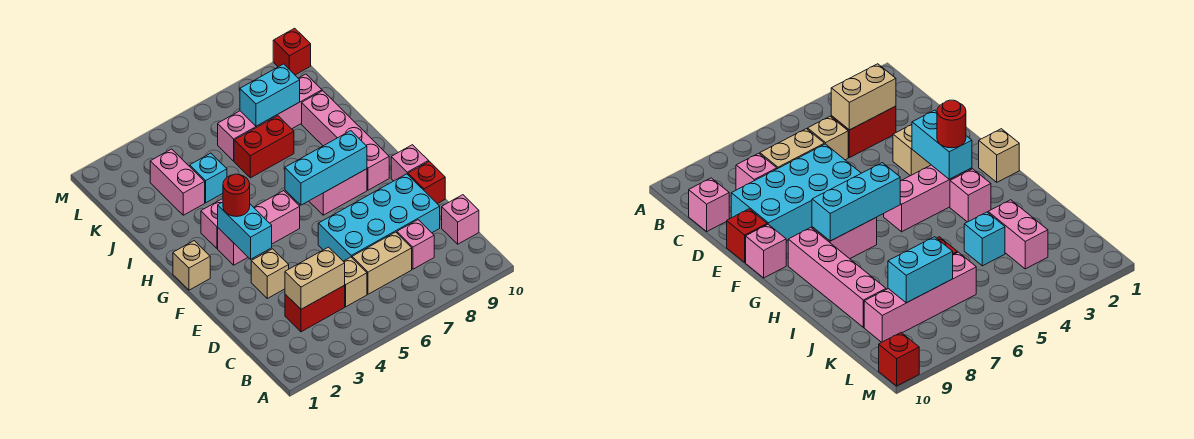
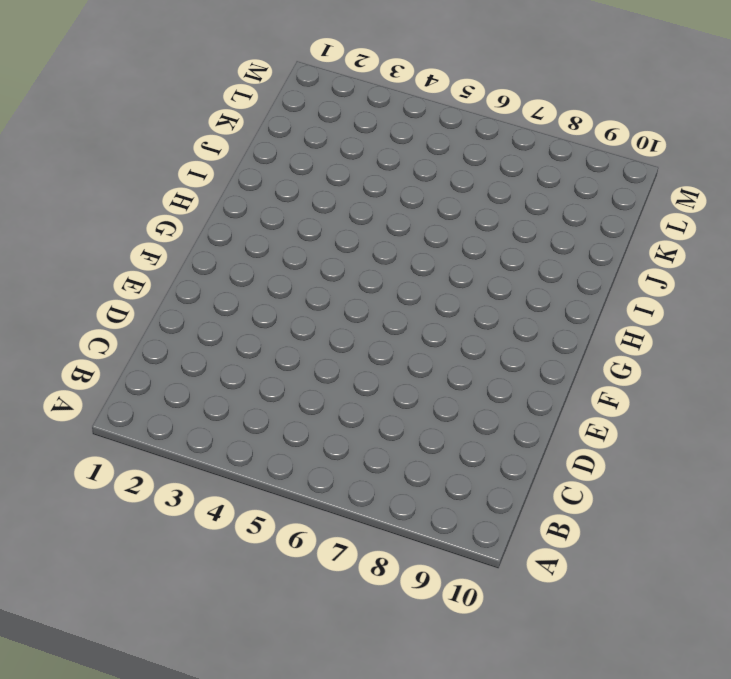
none -> red 1x2 brick [285,285,345,332]
none -> tan 1x1 brick [343,257,367,307]
none -> tan 1x2 brick [352,232,412,294]

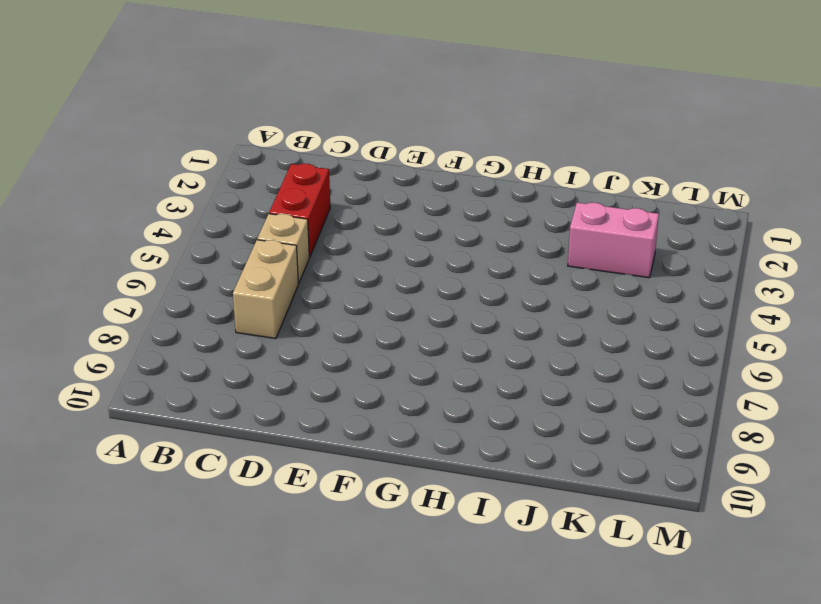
none -> pink 1x1 brick [397,220,434,269]
none -> pink 1x1 brick [442,195,479,244]
none -> cyan 2x4 brick [318,174,440,261]

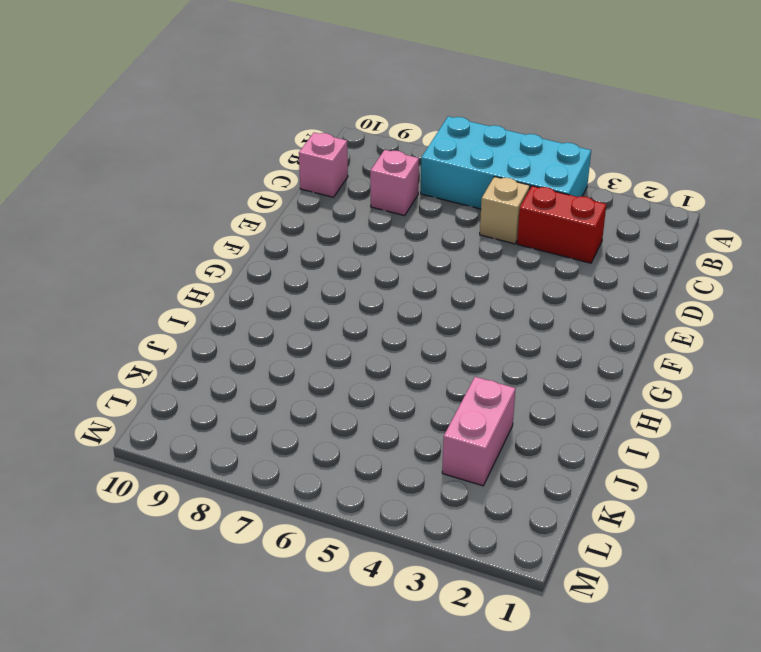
cyan 2x4 brick [421,116,591,209] -> cyan 2x4 brick moved to [318,174,440,261]
none -> tan 1x2 brick [352,232,412,294]
none -> tan 1x1 brick [251,249,289,298]
none -> red 1x1 brick [408,161,445,204]

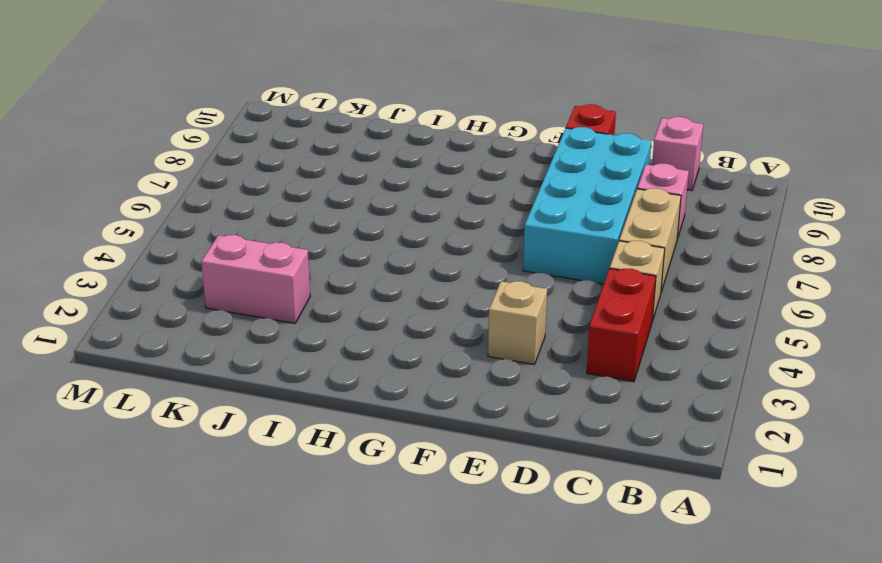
none -> pink 1x1 brick [391,145,429,181]
none -> tan 1x1 brick [173,241,210,290]
none -> pink 1x3 brick [218,191,300,265]

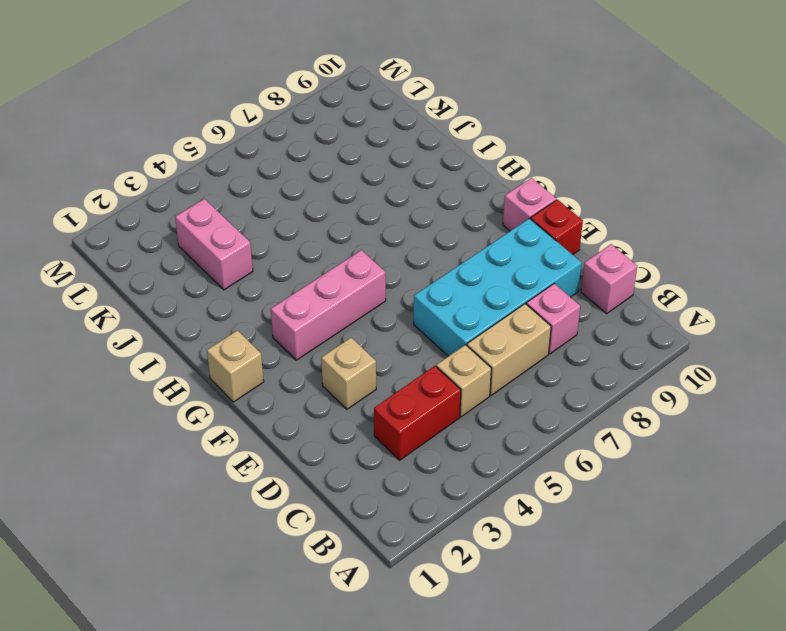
none -> pink 1x2 brick [309,169,367,215]
none -> pink 1x4 brick [302,91,389,190]
none -> pink 1x1 brick [201,199,223,248]

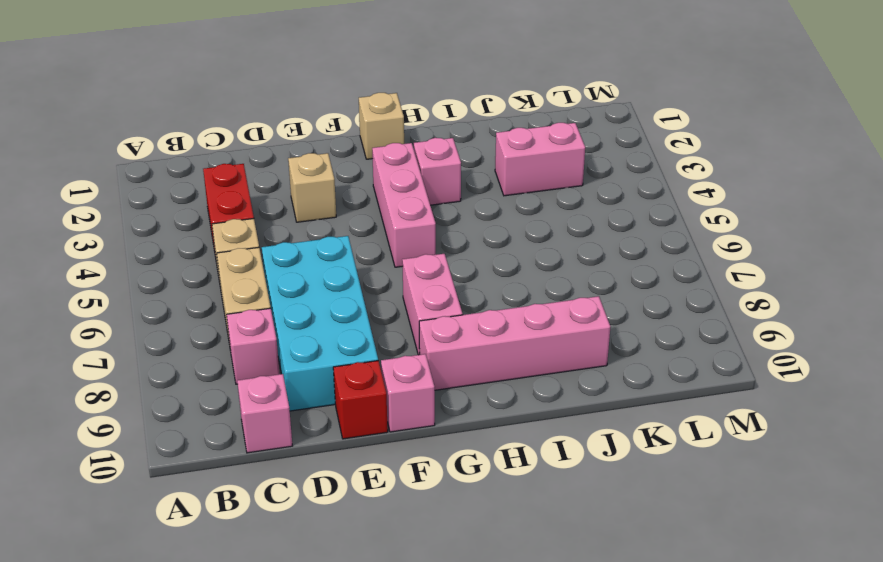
none -> cyan 1x1 brick [190,153,227,203]
none -> red 1x2 brick [234,116,294,178]
none -> pink 1x4 brick [218,74,322,161]

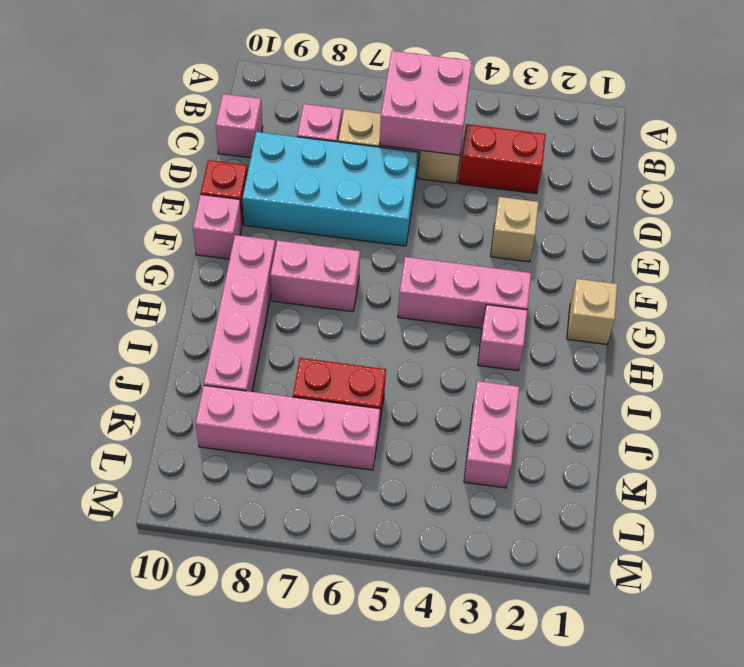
pink 2x2 brick [379,51,472,155] -> none
none -> cyan 1x1 brick [190,153,227,203]
none -> red 1x1 brick [273,28,311,75]
none -> tan 1x2 brick [285,247,345,309]

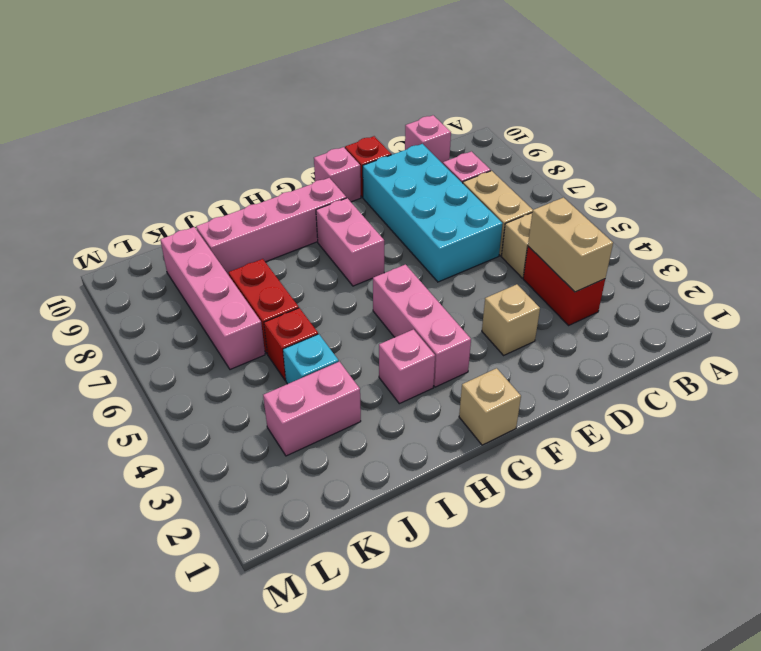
red 1x1 brick [264,308,318,381] -> red 1x1 brick moved to [273,28,311,75]
none -> cyan 1x2 brick [218,202,272,259]
none -> cyan 1x3 brick [285,131,367,205]
none -> cyan 1x2 brick [240,64,300,126]

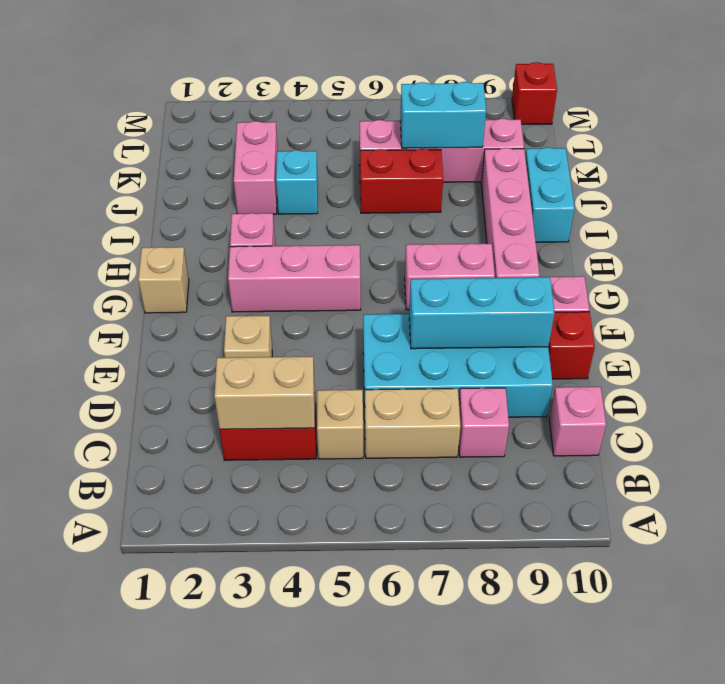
cyan 1x3 brick [409,277,555,349] -> cyan 1x3 brick moved to [285,131,367,205]
cyan 1x2 brick [525,147,575,242] -> cyan 1x2 brick moved to [218,202,272,259]
none -> red 1x1 round brick [223,174,250,217]

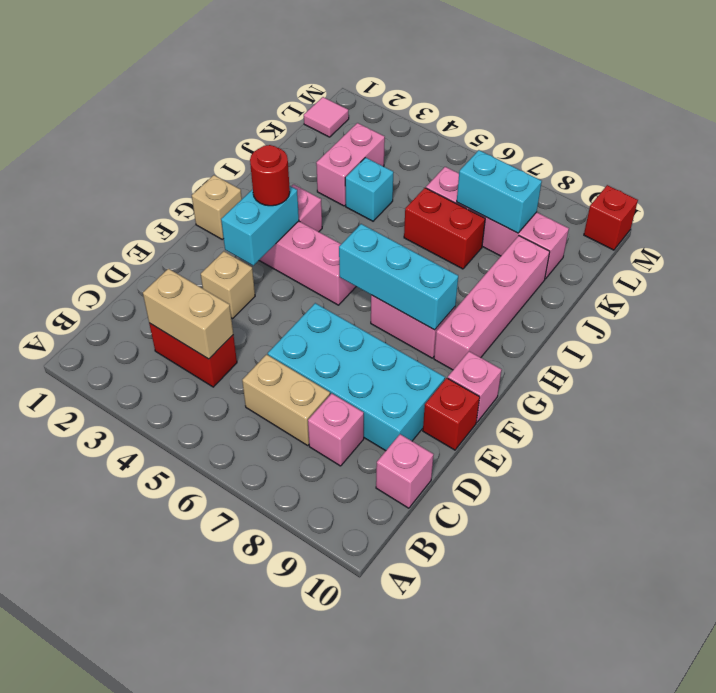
pink 1x1 tile [304,97,349,137] -> none
none -> tan 1x1 brick [343,257,367,307]

